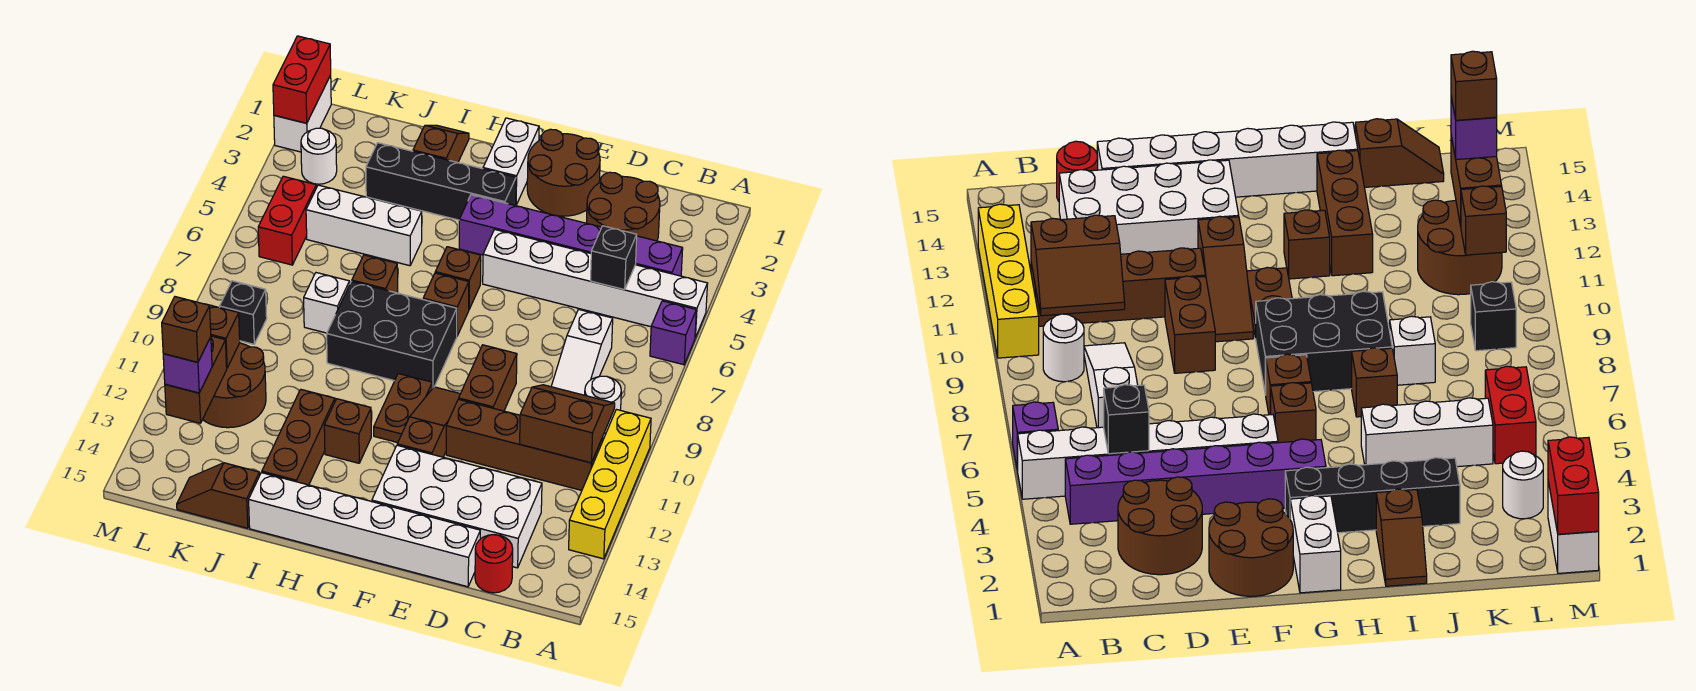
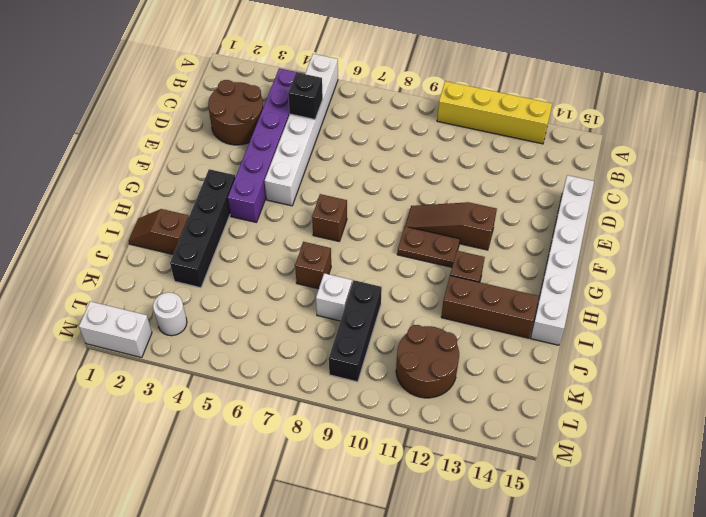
black 1x3 brick [329,280,382,382] -> black 1x1 brick [219,281,267,344]
none -> purple 1x1 brick [650,301,696,365]
none -> white 1x1 round brick [585,376,621,433]
none -> brown 1x4 brick [446,399,603,490]
none -> white 1x3 slope [551,309,613,395]

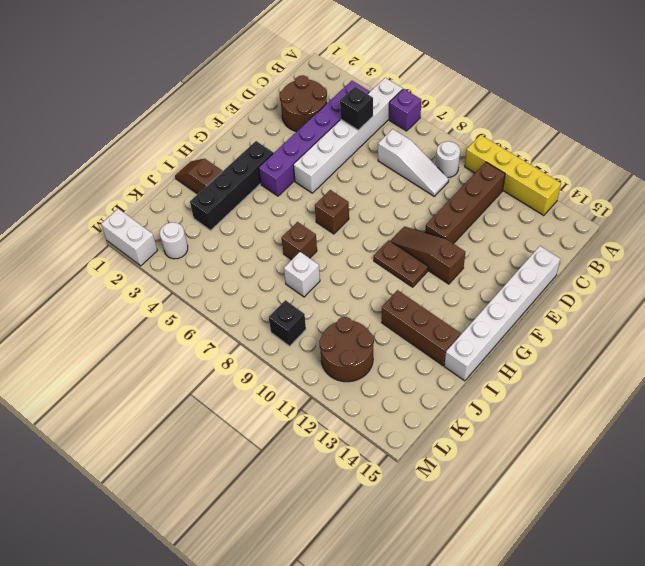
none -> white 2x4 brick [372,445,542,568]
none -> red 1x1 round brick [475,535,513,593]
none -> brown 2x2 round brick [527,129,600,216]
none -> brown 1x2 brick [459,345,517,411]

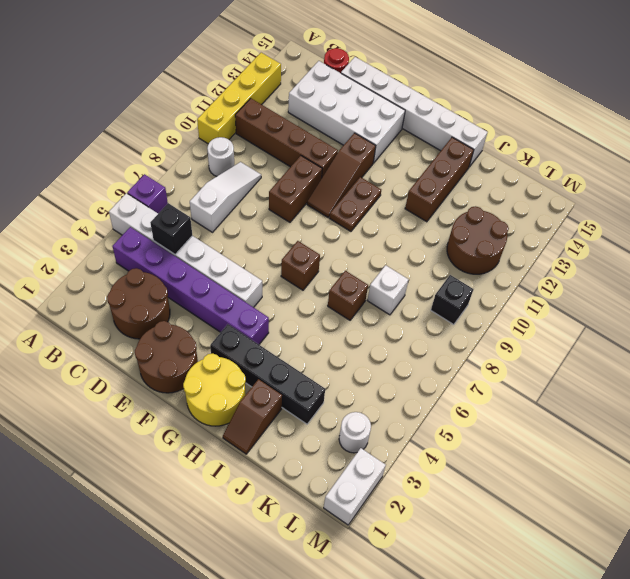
yellow 2x2 round brick [183,354,246,426] -> white 1x2 brick [483,118,539,205]
none -> brown 1x1 brick [435,247,481,309]
none -> black 2x3 brick [327,281,457,389]
none -> brown 1x1 brick [324,399,371,463]
none -> white 1x3 brick [306,185,422,266]

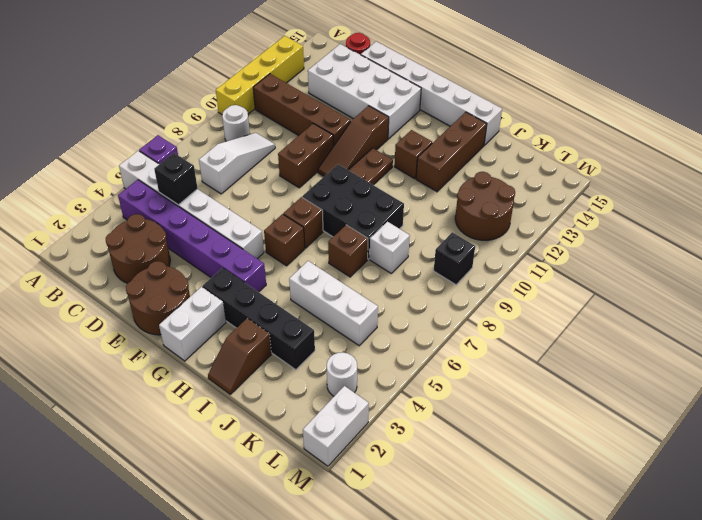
none -> brown 1x2 slope [177,463,260,528]
none -> red 1x2 brick [258,176,316,265]
none -> brown 2x2 slope [520,385,615,463]
none -> brown 1x1 brick [209,305,240,368]

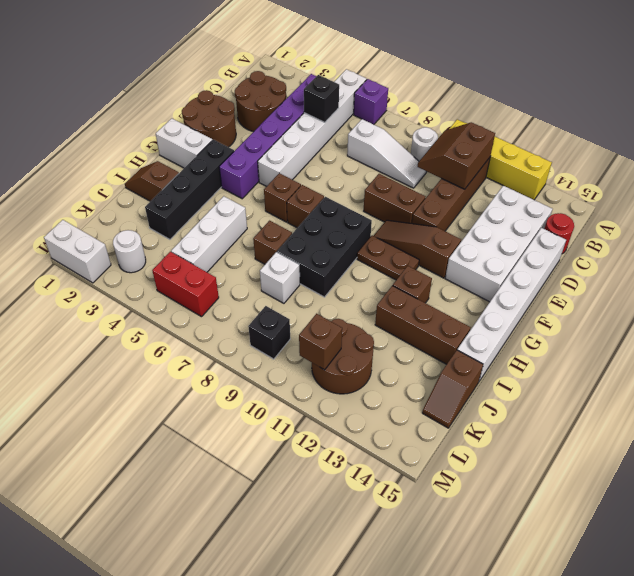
none -> brown 1x2 brick [165,336,227,423]
none -> red 1x2 brick [273,36,331,123]
none -> purple 1x1 brick [163,337,212,393]
none -> brown 1x1 brick [162,297,211,362]

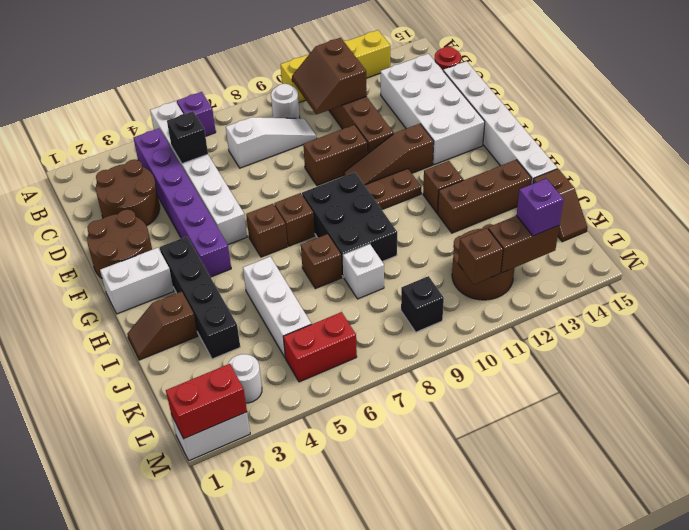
none -> brown 1x1 brick [162,297,211,362]

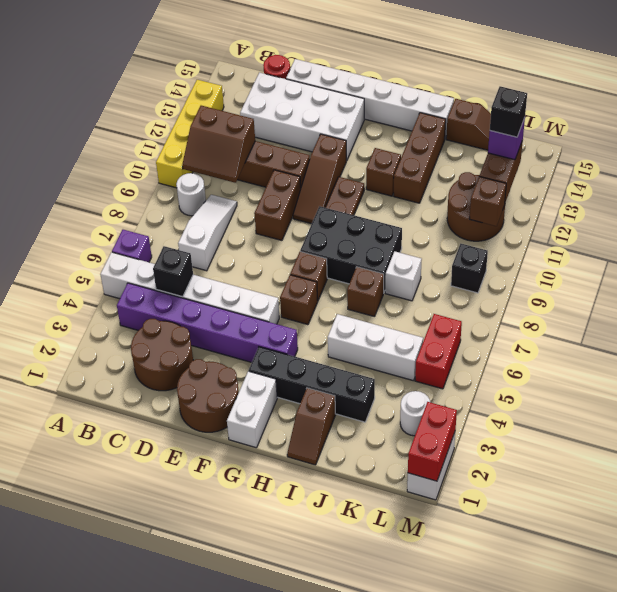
black 1x1 brick [490,86,527,137] -> brown 1x1 brick [162,297,211,362]

